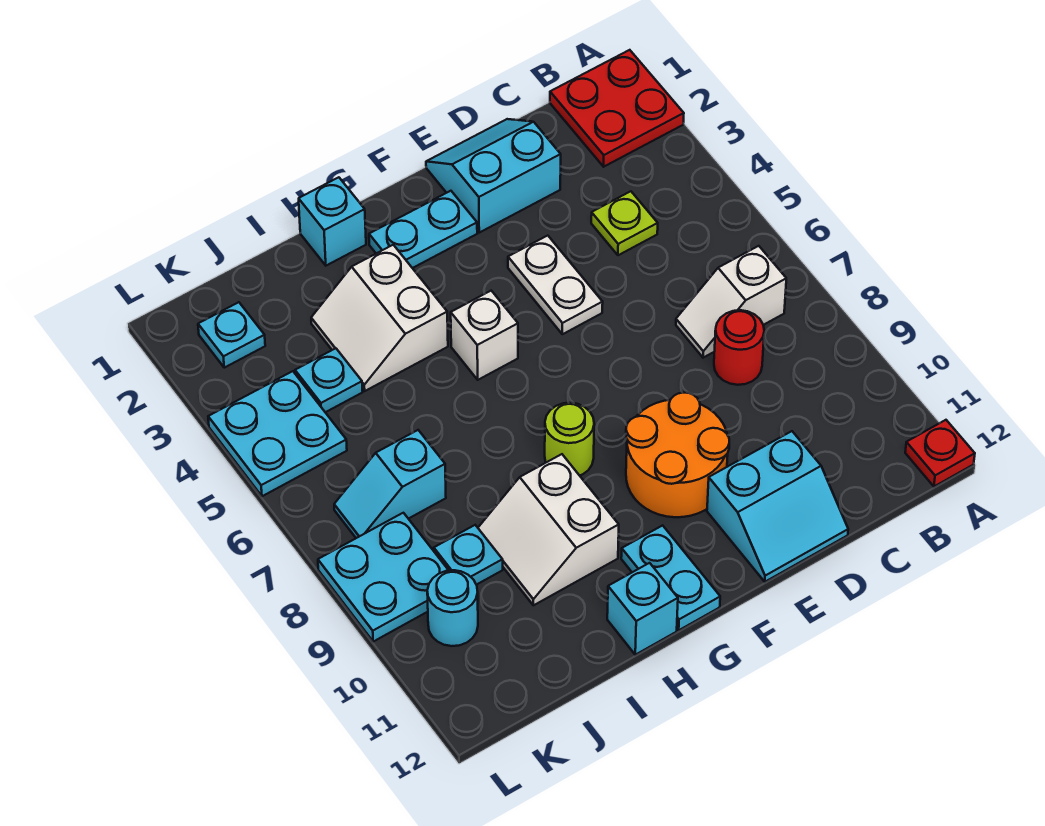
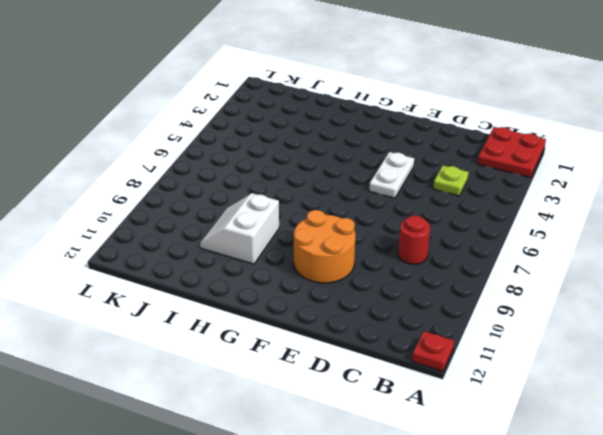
none -> white 1x2 slope [676,246,786,358]
none -> cyan 2x2 slope [426,119,561,233]
none -> cyan 2x2 slope [707,431,848,582]

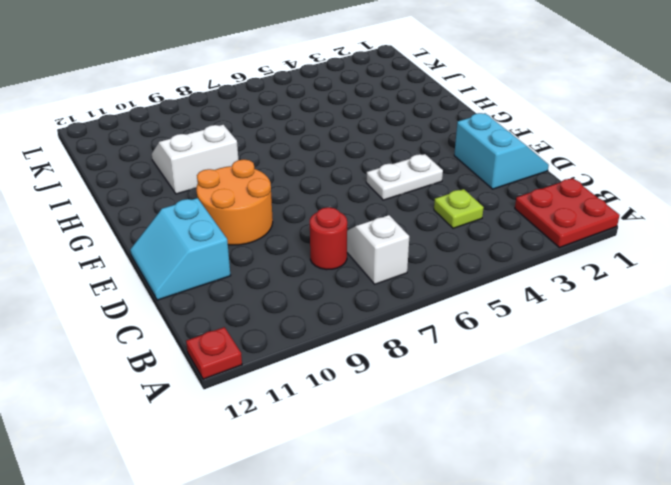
none -> cyan 1x2 plate [369,191,477,268]
none -> white 1x1 brick [451,291,518,380]
none -> lime 1x1 round brick [545,403,594,476]

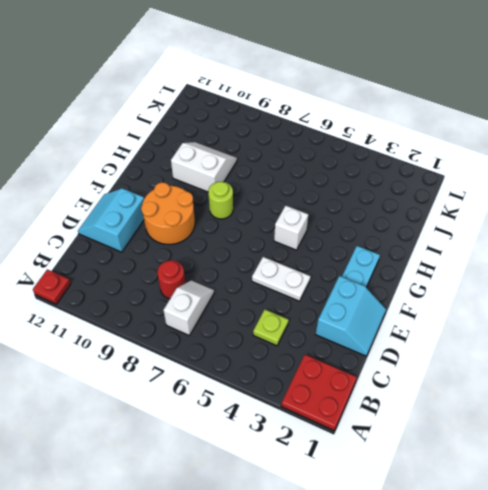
none -> cyan 1x2 plate [621,525,720,630]
none -> cyan 1x1 brick [299,177,366,266]
none -> white 2x2 slope [311,245,448,391]

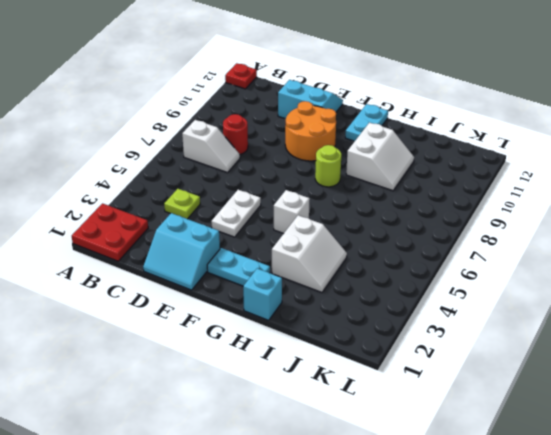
none -> cyan 1x1 brick [607,563,678,655]
none -> cyan 1x1 plate [295,348,363,412]
none -> cyan 1x2 slope [334,430,446,538]

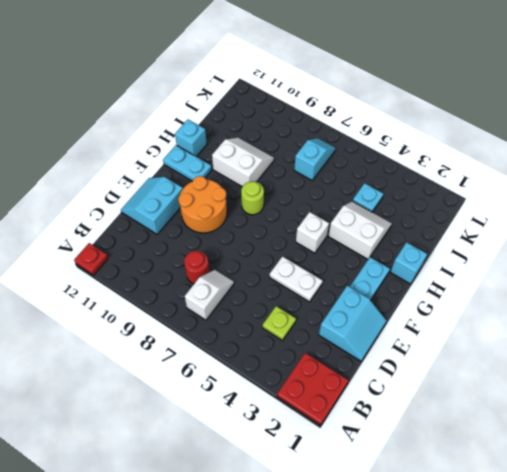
none -> cyan 1x1 plate [434,525,503,585]
none -> cyan 1x1 plate [198,302,265,368]
none -> cyan 2x2 plate [208,371,347,496]

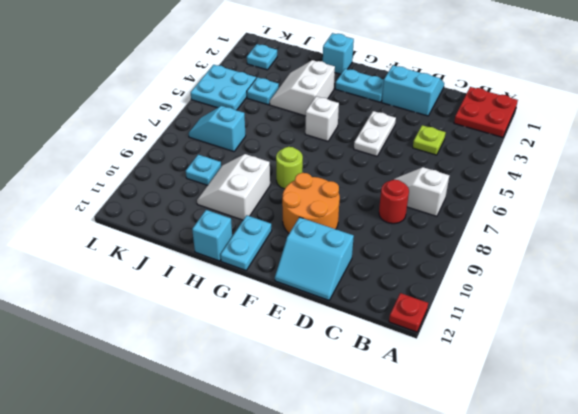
none -> cyan 2x2 plate [318,513,449,641]
none -> cyan 1x1 round brick [427,570,478,646]

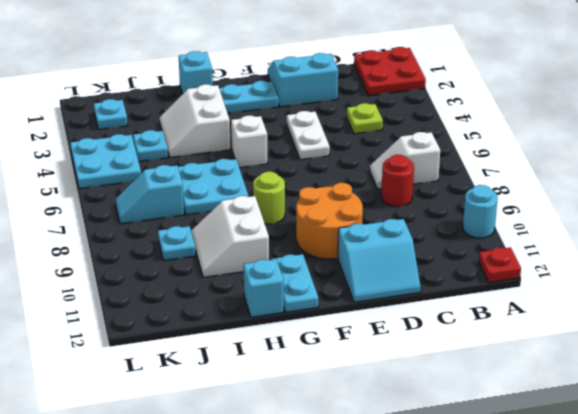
cyan 1x1 round brick [463,185,498,238] -> cyan 1x1 round brick moved to [427,570,478,646]
cyan 2x2 plate [178,159,249,215] -> cyan 2x2 plate moved to [318,513,449,641]

